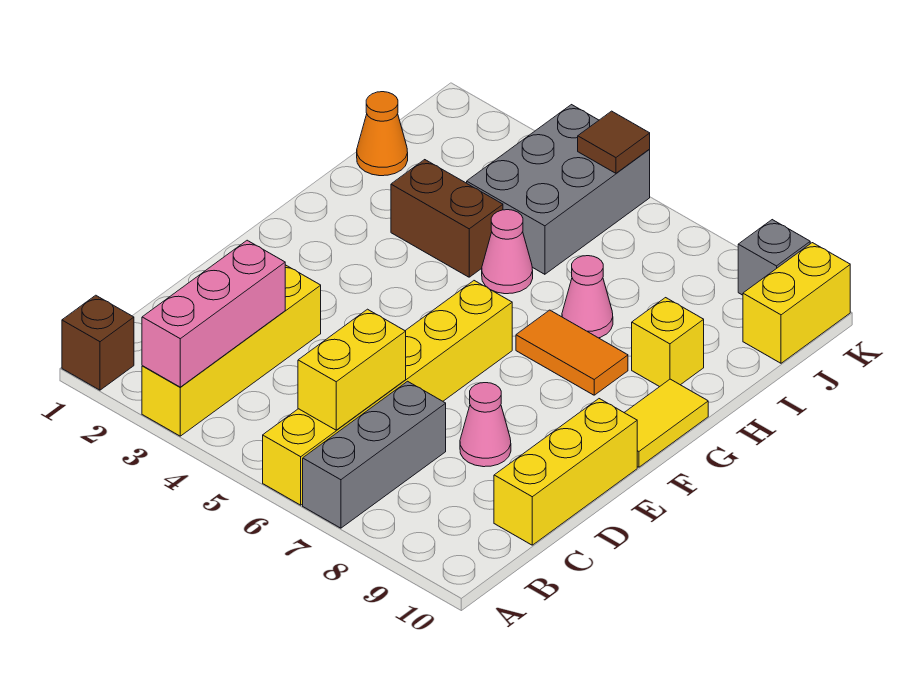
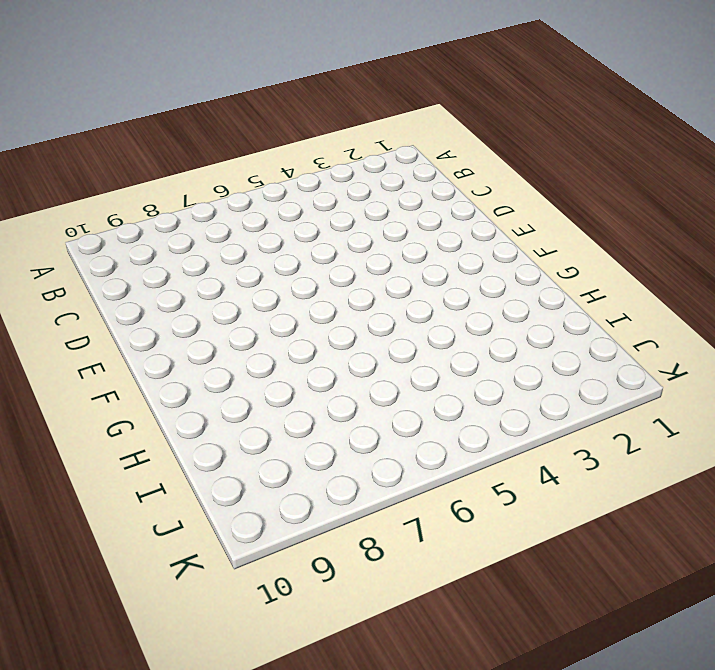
none -> brown 1x1 brick [62,295,134,390]
none -> yellow 1x4 brick [142,265,321,436]
none -> yellow 1x6 brick [263,281,512,505]

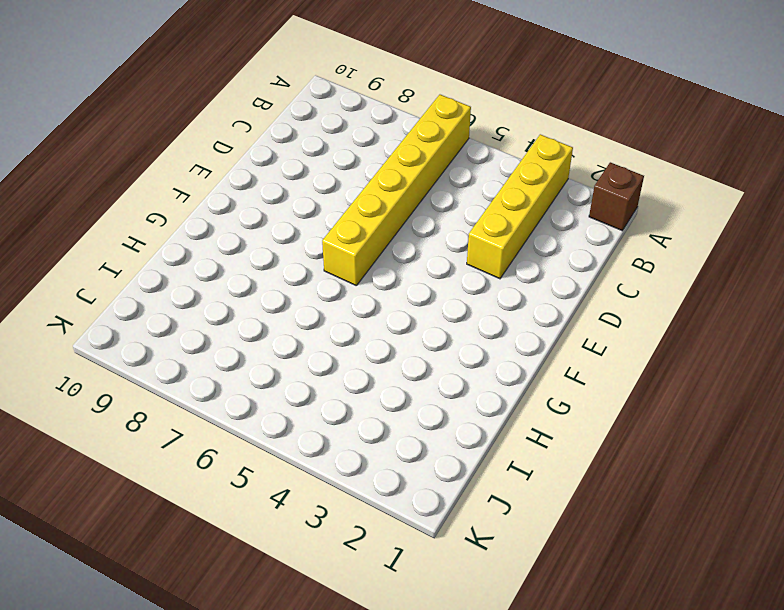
none -> grey 1x3 brick [303,381,446,528]
none -> yellow 1x3 brick [494,399,637,545]
none -> pink 1x1 cone [460,383,511,467]

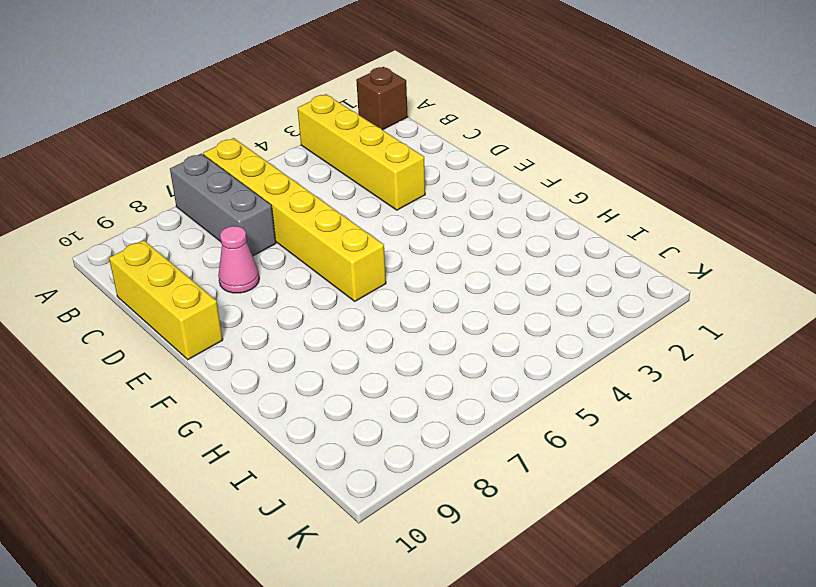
none -> yellow 1x2 tile [624,379,708,467]
none -> orange 1x2 tile [516,310,628,395]
none -> brown 1x2 brick [391,160,503,277]

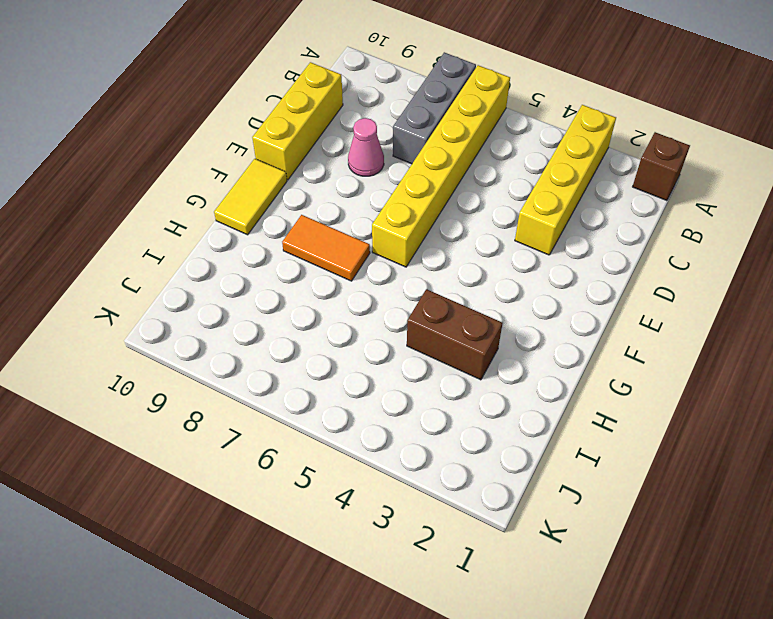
none -> pink 1x1 cone [482,210,533,294]
none -> pink 1x1 cone [562,256,613,338]
none -> yellow 1x1 brick [632,298,704,387]

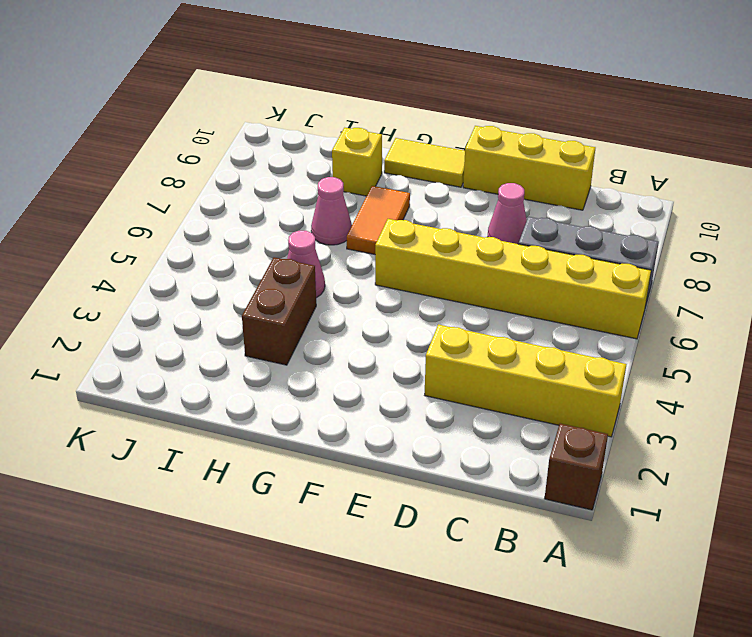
none -> orange 1x1 cone [357,92,408,176]
none -> grey 2x3 brick [467,105,650,274]
none -> yellow 1x2 brick [743,243,850,363]

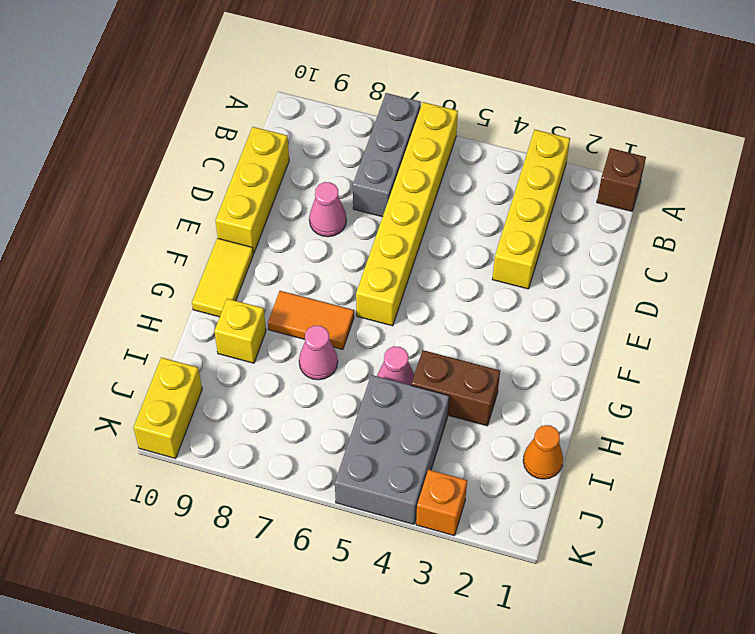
orange 1x1 brick [416,470,467,536] -> none
none -> grey 1x1 brick [738,220,810,295]
none -> pink 1x3 brick [142,240,285,387]
none -> yellow 1x2 brick [298,309,406,430]

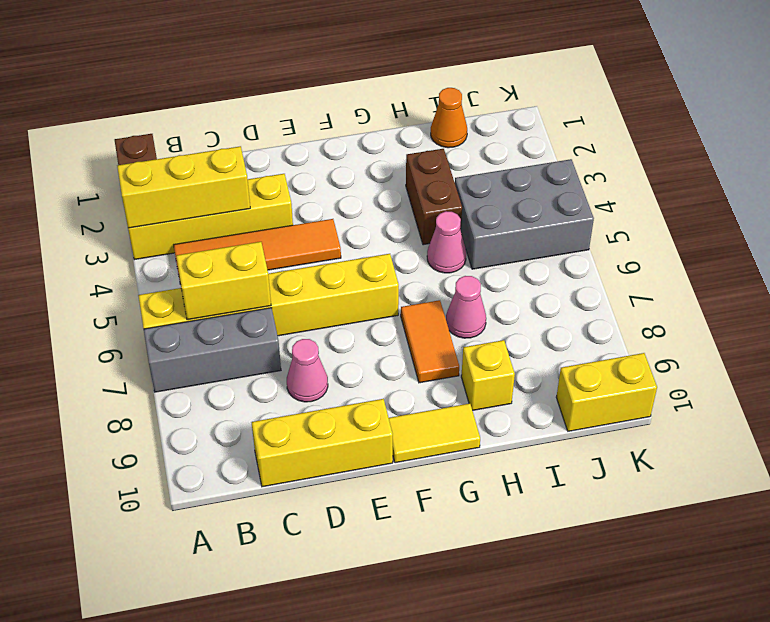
yellow 1x3 brick [117,146,250,228] -> pink 1x3 brick [142,240,285,387]
orange 1x4 tile [174,219,341,284] -> none
none -> grey 1x1 brick [738,220,810,295]
none -> brown 1x1 tile [578,111,650,173]

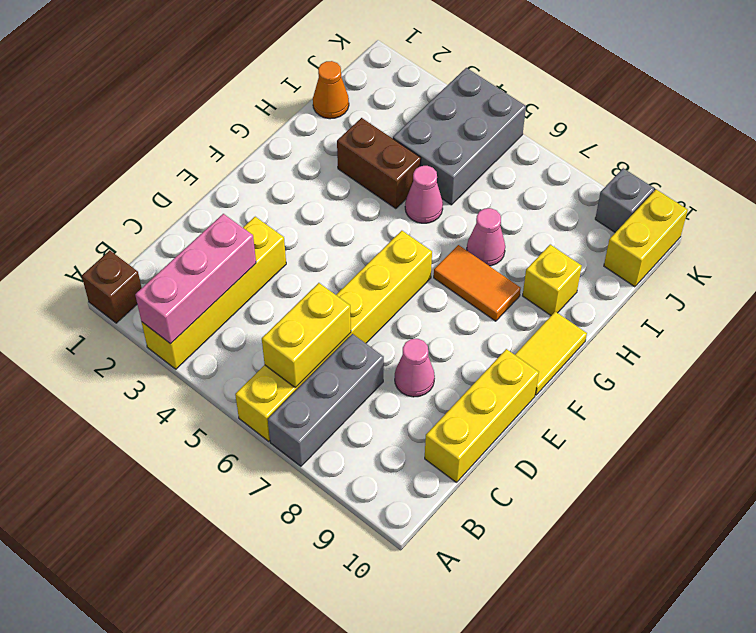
none -> brown 1x1 tile [578,111,650,173]

